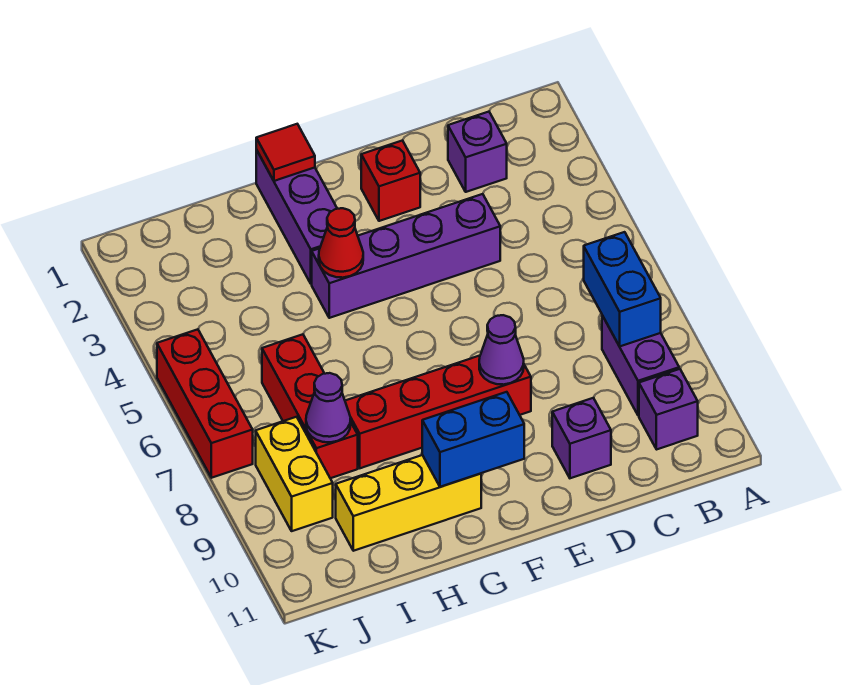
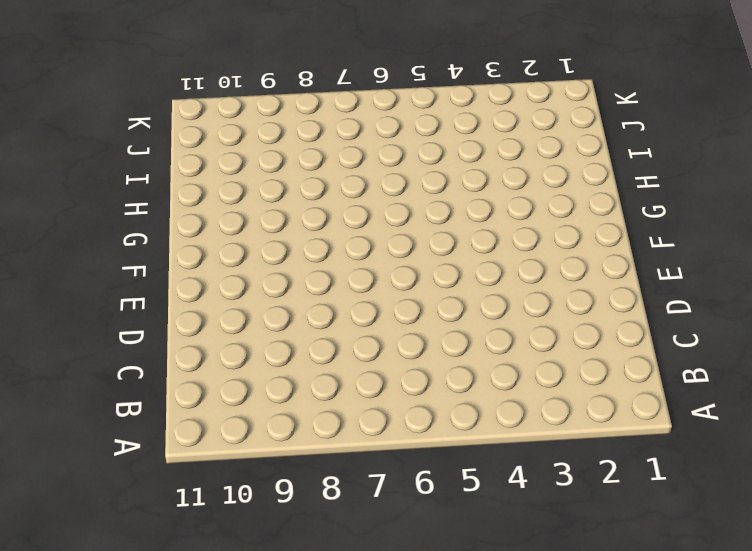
none -> purple 1x2 brick [602,315,679,415]
none -> purple 1x1 brick [639,369,698,449]
none -> purple 1x1 brick [448,112,507,192]

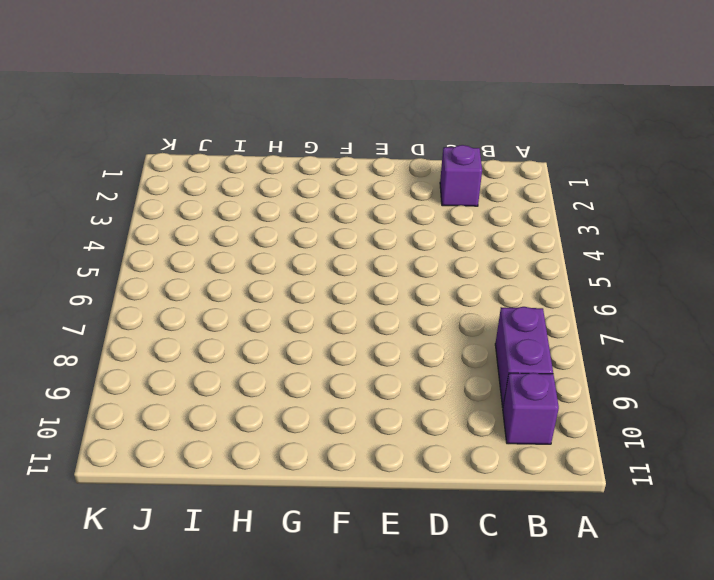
none -> purple 1x4 brick [312,194,500,318]
none -> purple 1x1 brick [552,398,611,478]
none -> red 1x1 brick [361,140,420,221]

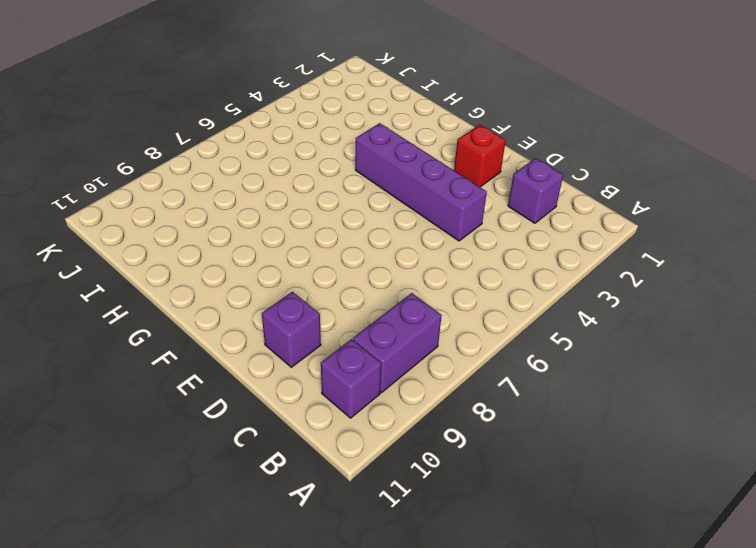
none -> red 1x4 brick [345,356,531,468]
none -> purple 1x3 brick [256,149,337,284]
none -> yellow 1x3 brick [336,455,481,551]

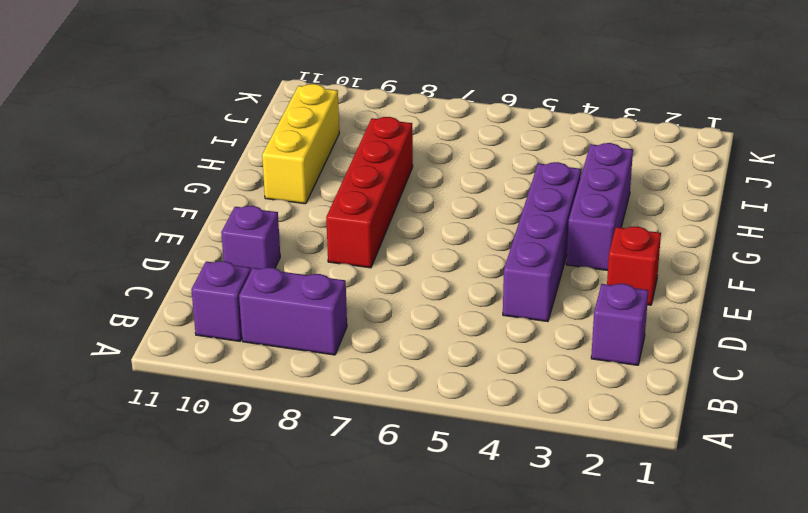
purple 1x3 brick [566,143,633,270] -> purple 1x3 brick turned to [256,149,337,284]
none -> red 1x3 brick [262,334,358,478]
none -> yellow 1x2 brick [256,417,333,531]
none -> red 1x3 brick [157,329,253,478]

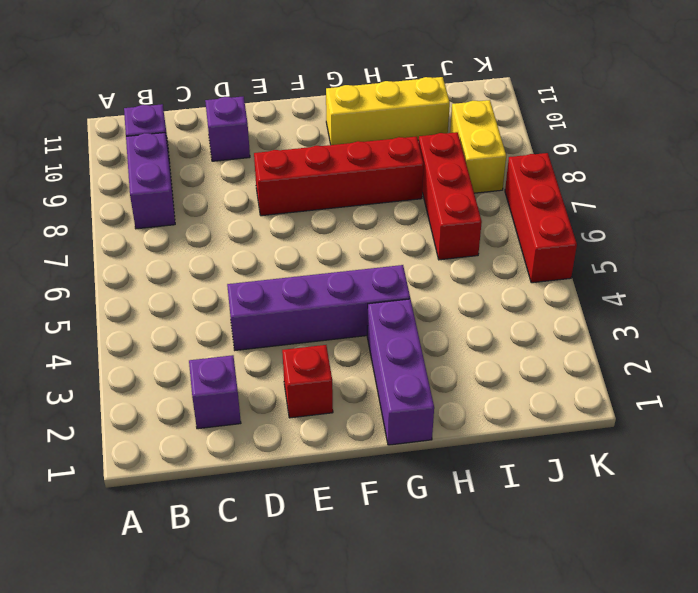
none -> blue 1x2 brick [584,232,661,346]
none -> purple 1x1 cone [479,315,524,385]
none -> blue 1x2 brick [422,392,524,487]

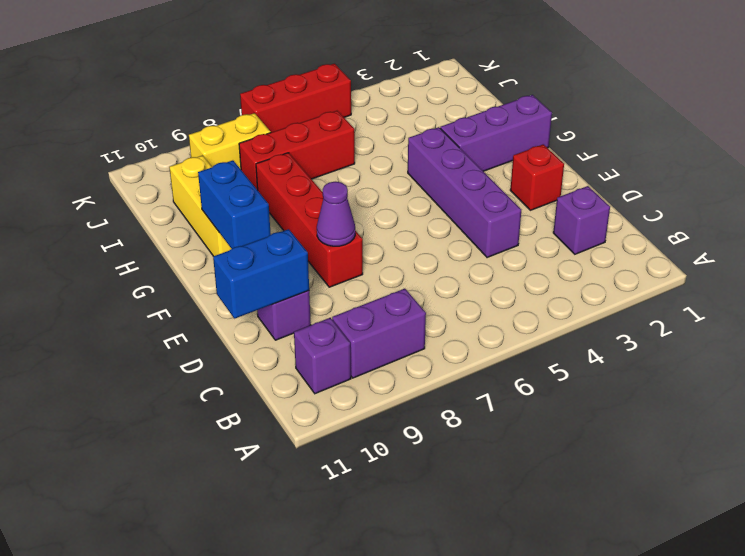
blue 1x2 brick [213,229,309,319] -> blue 1x2 brick moved to [584,232,661,346]
none -> red 1x1 tile [256,124,315,181]
none -> red 1x1 cone [319,208,363,278]
none -> purple 1x1 cone [306,373,351,442]

